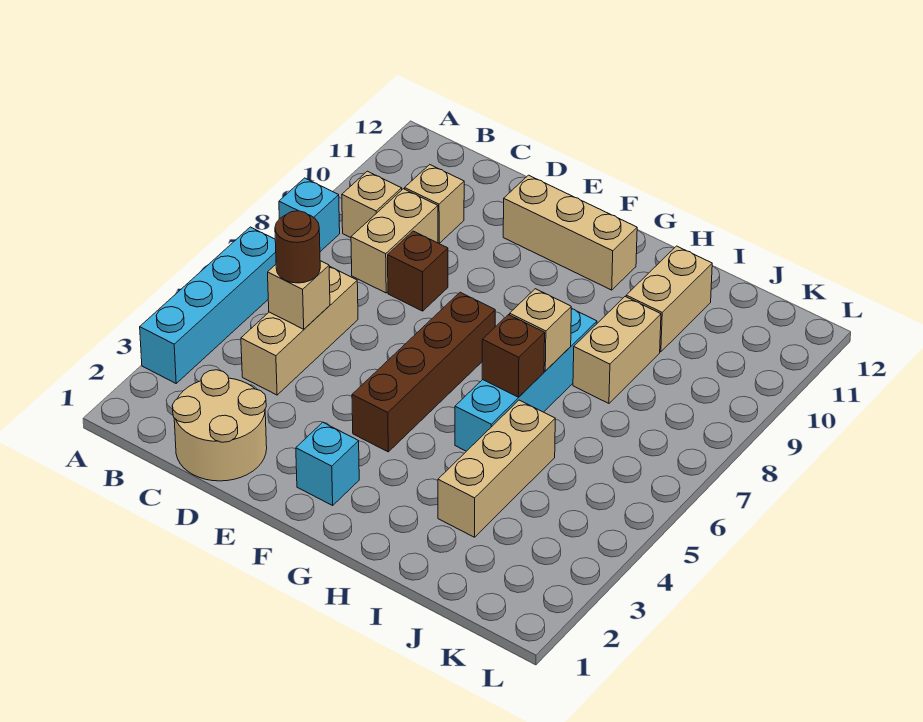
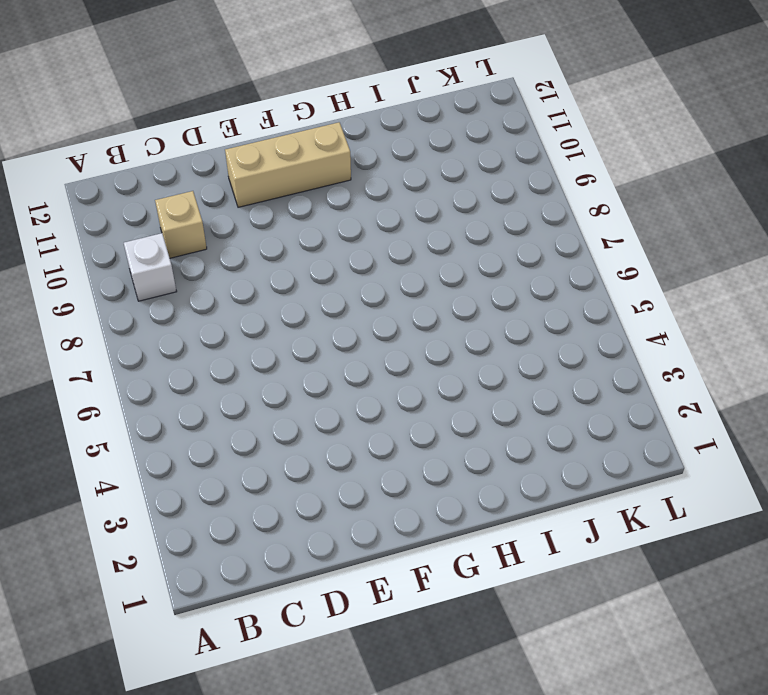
white 1x1 brick [124,233,177,301] -> tan 1x1 brick [342,171,402,238]
none -> cyan 1x4 brick [140,227,276,383]
none -> cyan 1x1 brick [279,178,340,252]
none -> tan 2x2 round brick [172,370,267,481]

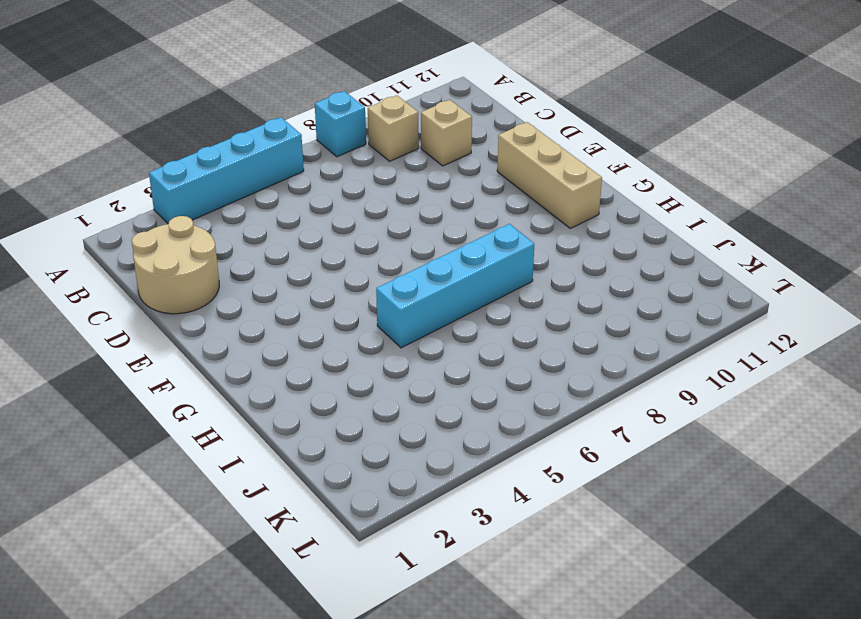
none -> tan 1x3 brick [241,266,358,395]
none -> tan 1x2 brick [351,189,438,293]
none -> brown 1x1 brick [388,231,448,311]

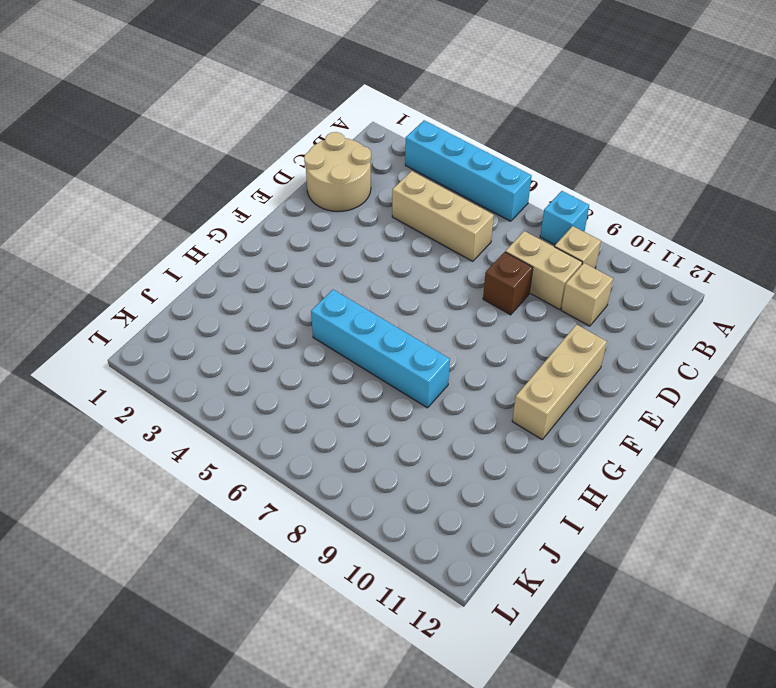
none -> cyan 1x1 brick [296,422,359,505]
none -> brown 1x4 brick [352,292,495,452]
none -> tan 1x3 brick [438,400,555,537]

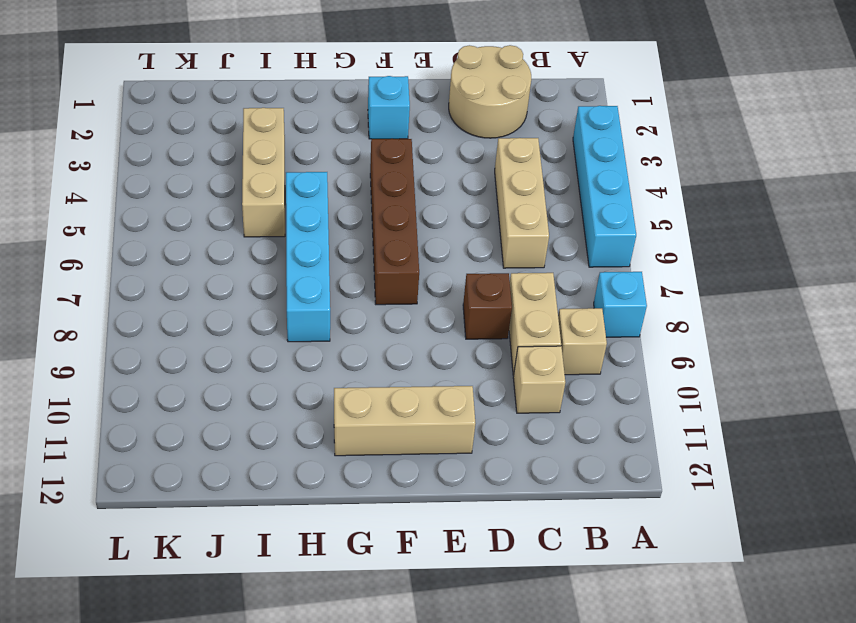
none -> tan 1x2 brick [573,297,661,403]
none -> tan 1x2 brick [626,246,712,352]
none -> tan 1x1 brick [268,261,330,329]

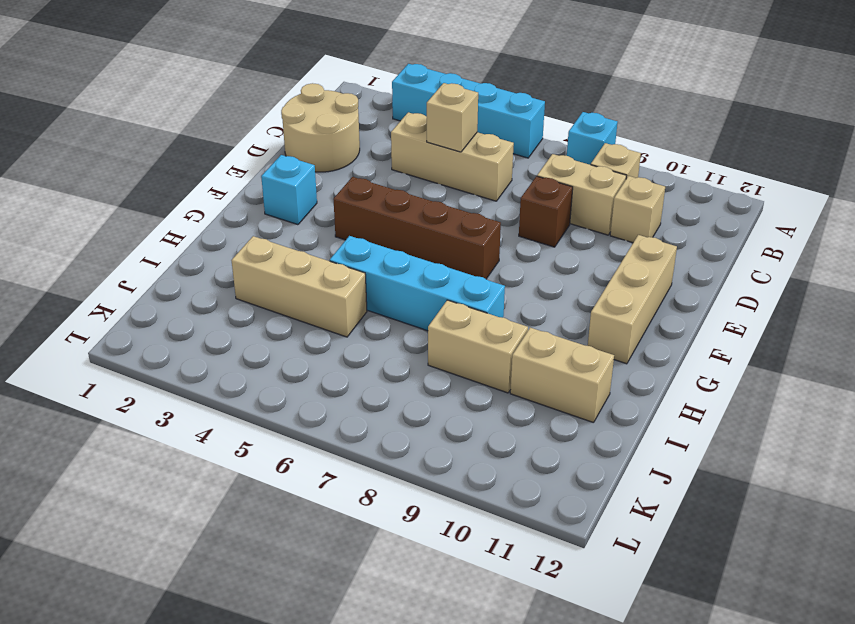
none -> brown 1x1 brick [482,315,545,397]
none -> tan 1x1 brick [510,289,571,371]
none -> brown 1x1 round brick [275,211,320,283]

